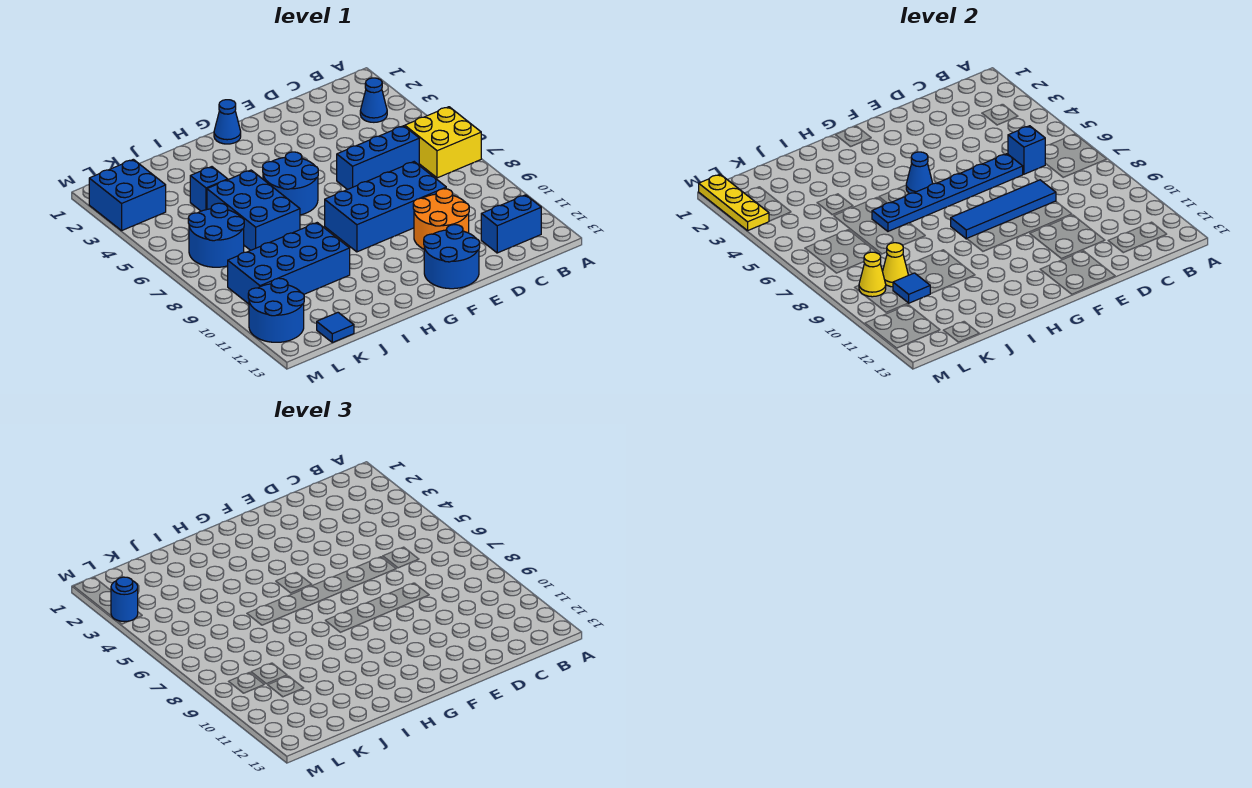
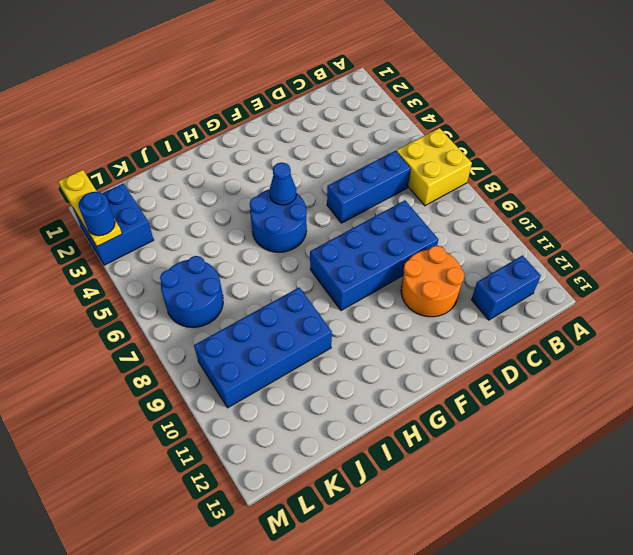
none -> blue 1x1 cone [360,78,387,122]
none -> blue 2x2 round brick [424,225,480,289]
none -> blue 1x1 cone [214,100,241,144]

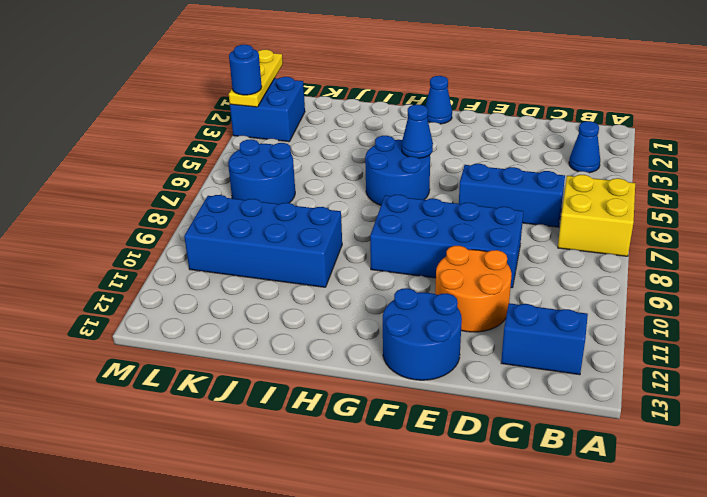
none -> blue 2x3 brick [207,170,300,250]
none -> blue 1x1 brick [190,167,228,211]
none -> blue 1x1 tile [317,313,354,343]

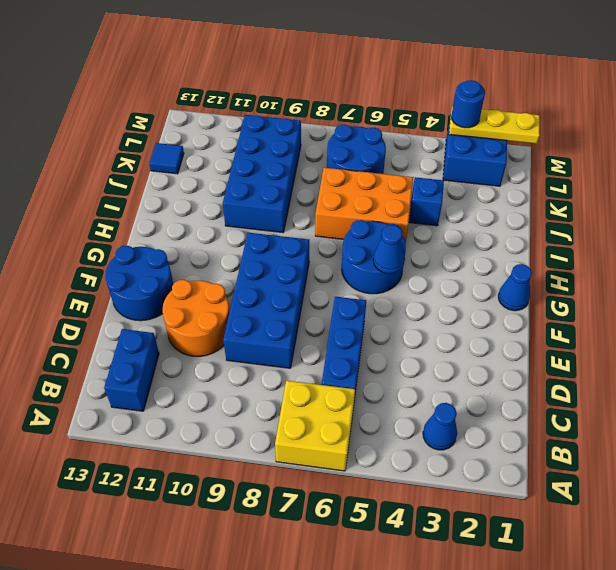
orange 2x3 brick [315,168,413,244] -> blue 2x3 brick [207,170,300,250]
none -> blue 2x2 round brick [248,278,304,342]
none -> blue 1x1 brick [1008,126,1045,174]
none -> blue 1x6 plate [872,154,1023,231]

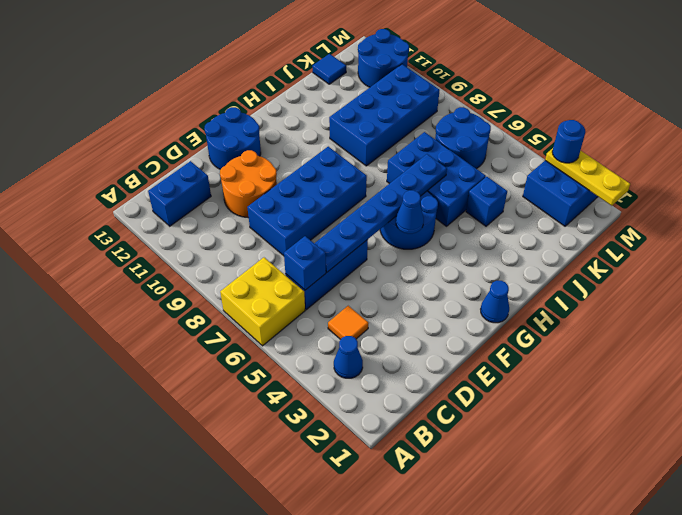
orange 1x1 tile [328,306,368,339] -> none
none -> blue 1x4 tile [951,180,1056,239]
none -> yellow 1x1 cone [883,243,908,287]
none -> blue 1x1 tile [893,273,930,303]

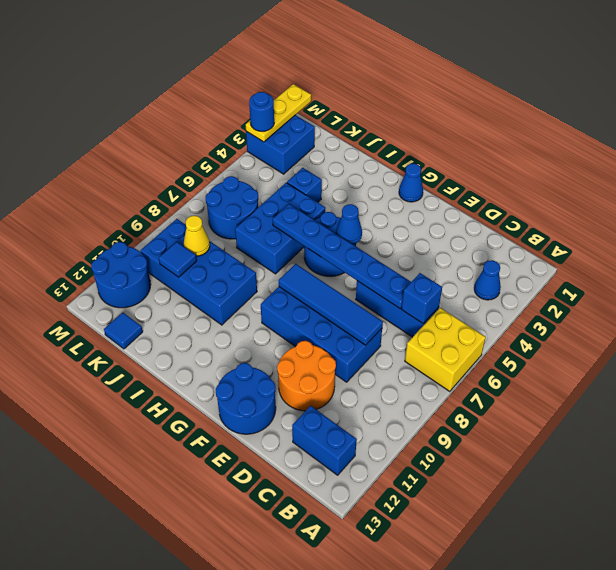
none -> yellow 1x1 cone [859,252,886,297]

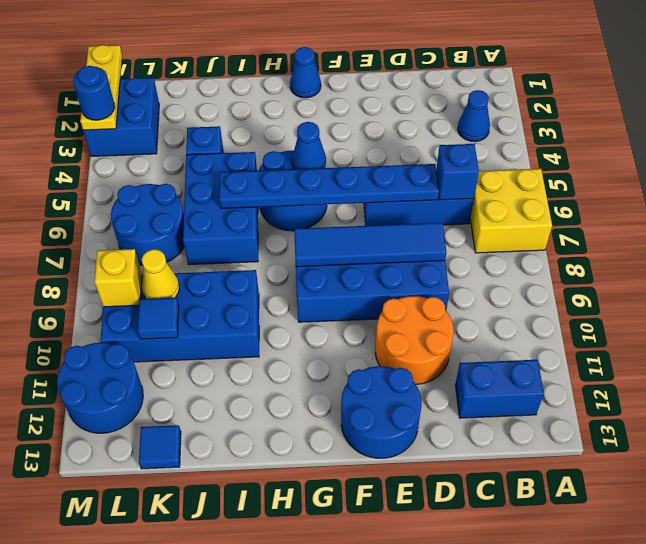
yellow 1x1 brick [94,249,142,307] -> yellow 1x1 cone [859,252,886,297]

